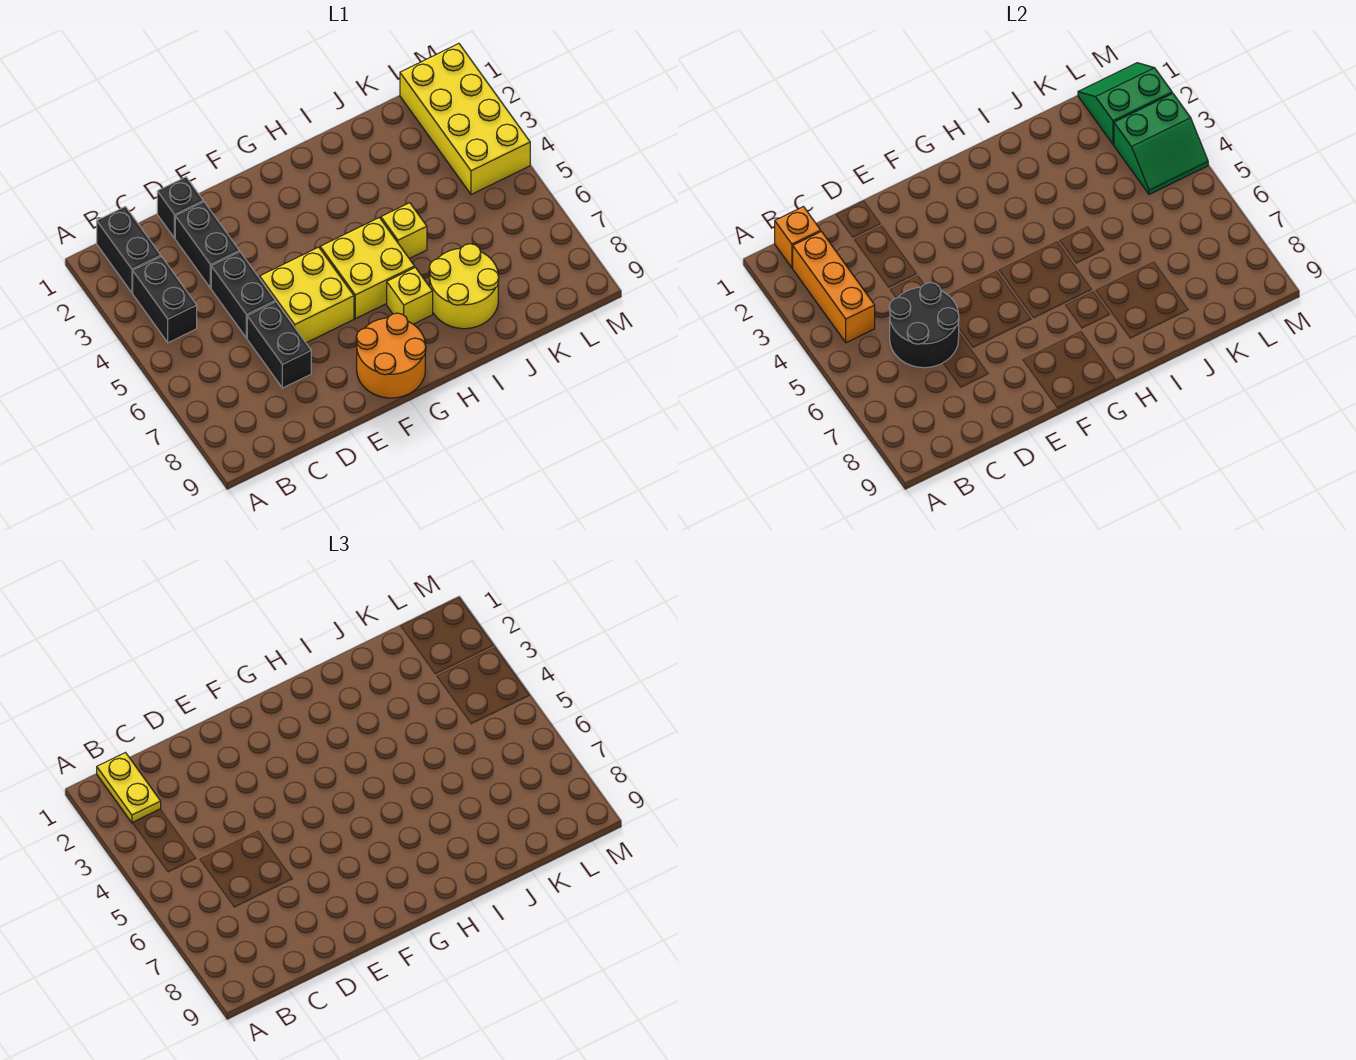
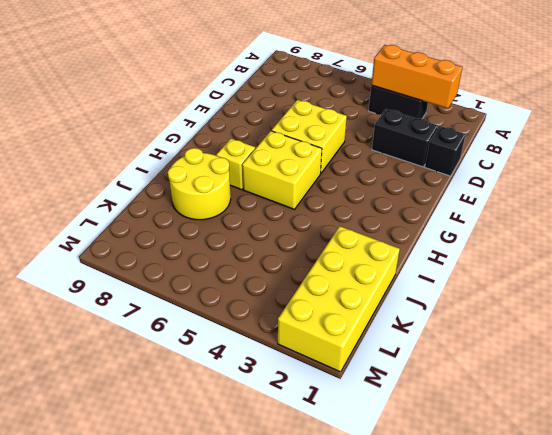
yellow 2x4 brick [278,226,400,372] -> yellow 2x4 brick turned to [400,44,530,194]
none -> black 1x2 brick [97,207,161,293]
none -> black 1x2 brick [211,252,275,338]
none -> black 1x2 brick [247,302,311,388]

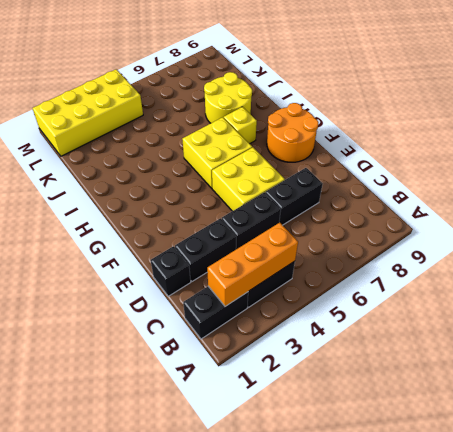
none -> yellow 1x1 brick [381,203,427,259]
none -> orange 1x1 brick [775,207,821,268]
none -> black 2x2 round brick [889,283,959,368]

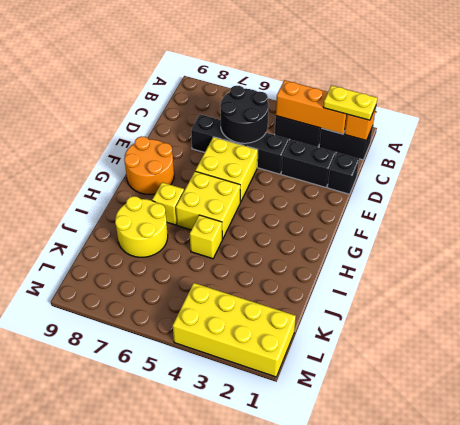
none -> green 2x2 slope [1078,63,1172,145]
none -> green 2x2 slope [1114,93,1208,194]

